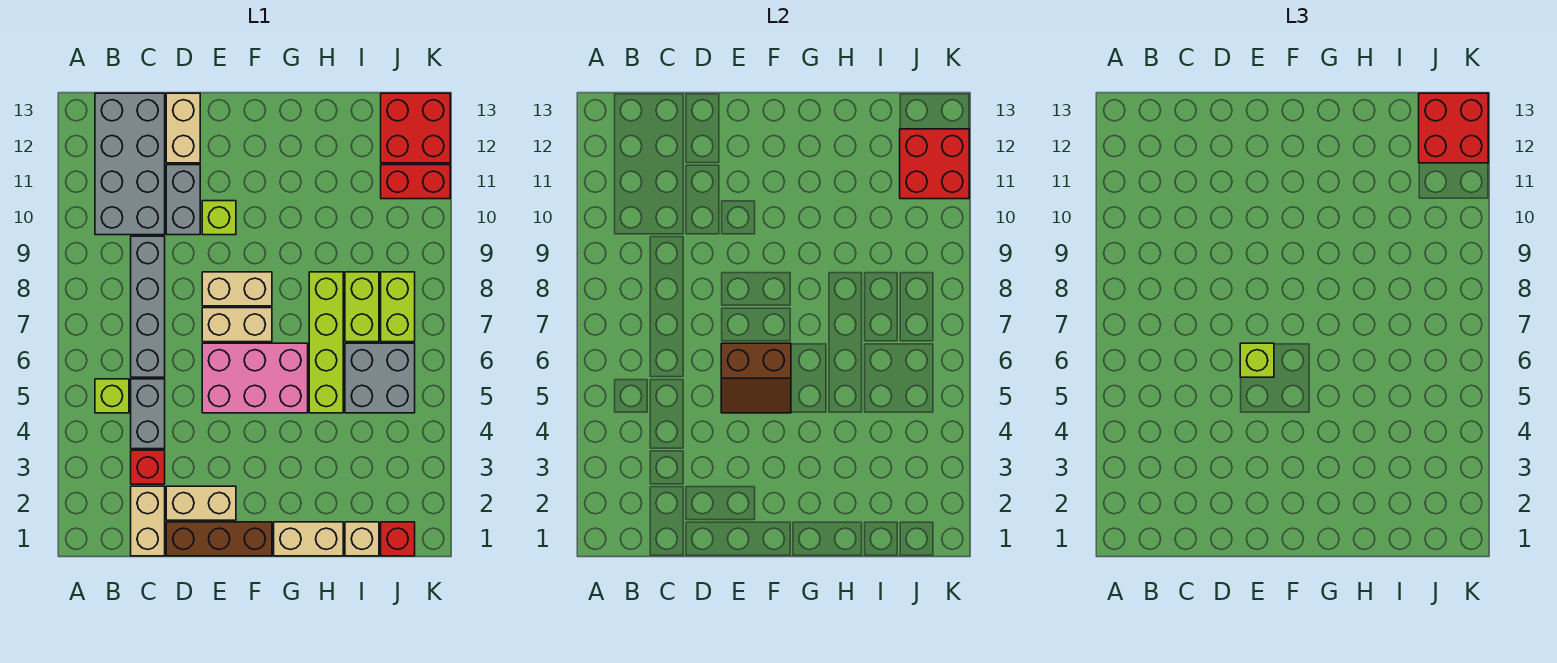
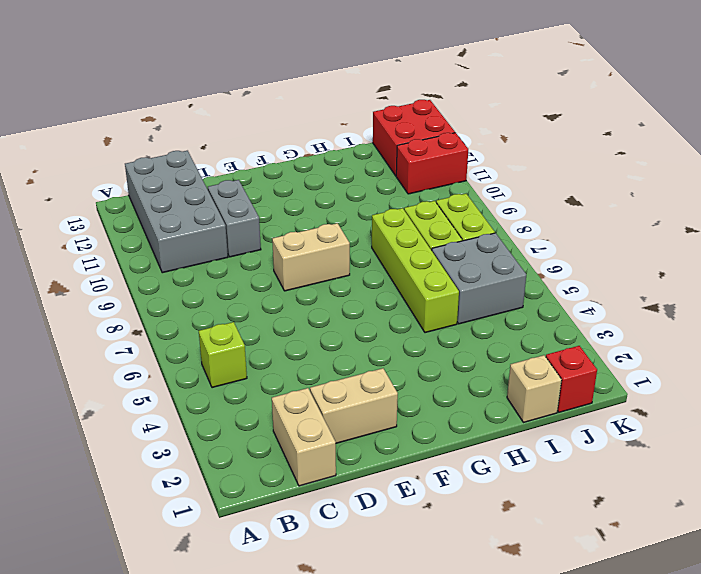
none -> red 1x1 brick [131,450,165,484]
none -> grey 1x2 brick [131,379,165,449]
none -> grey 1x4 brick [131,236,165,377]

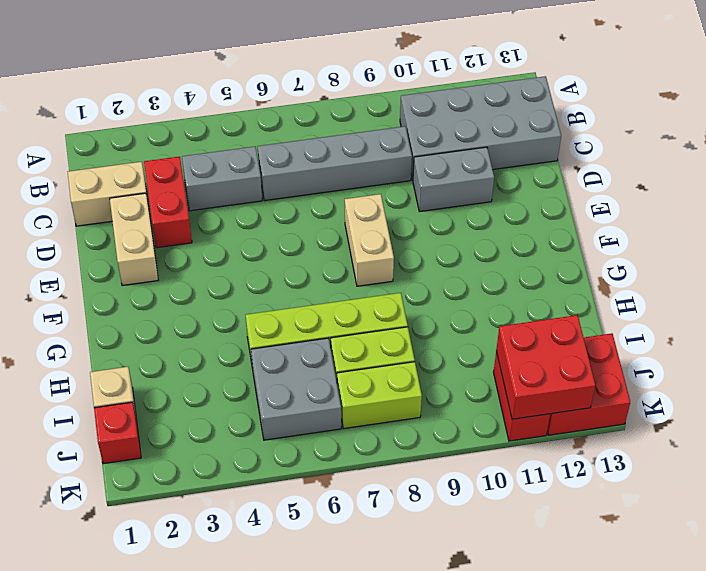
red 1x2 brick [144,157,192,248] -> red 1x1 brick [131,450,165,484]
none -> lime 1x1 brick [95,379,129,413]
none -> brown 1x3 brick [166,522,272,556]
none -> tan 1x2 brick [166,93,200,163]

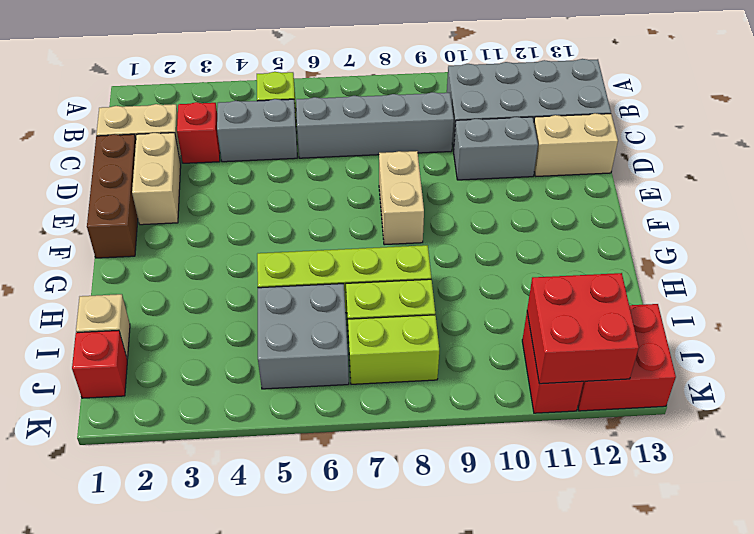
none -> pink 2x3 brick [202,343,308,413]
none -> tan 1x2 brick [202,308,272,342]
none -> lime 1x1 brick [202,201,236,235]

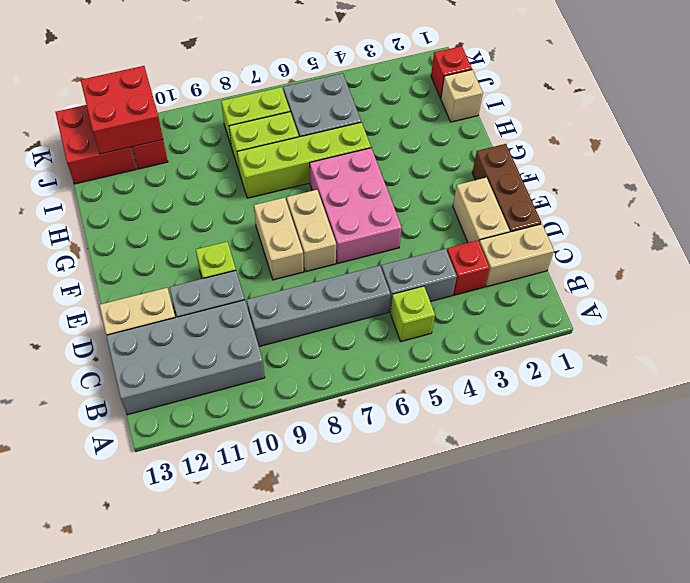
none -> tan 1x2 brick [274,522,343,556]
none -> brown 2x2 slope [721,343,791,413]
none -> lime 1x1 brick [1240,343,1274,377]

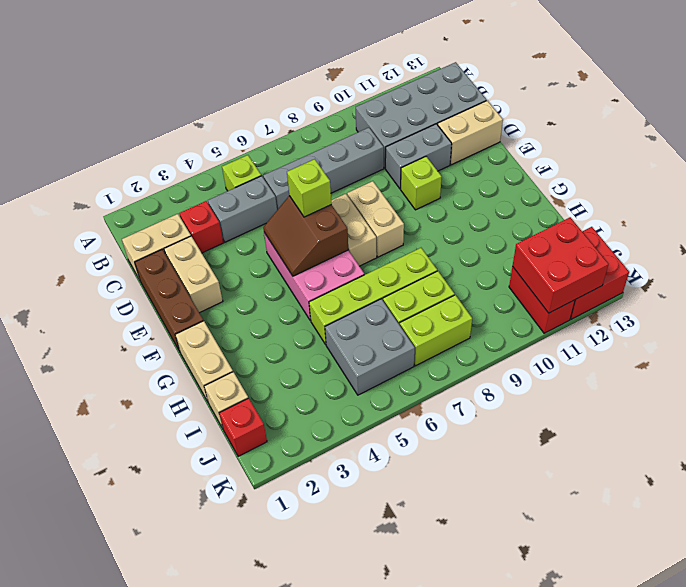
none -> red 2x2 brick [1419,93,1488,163]

